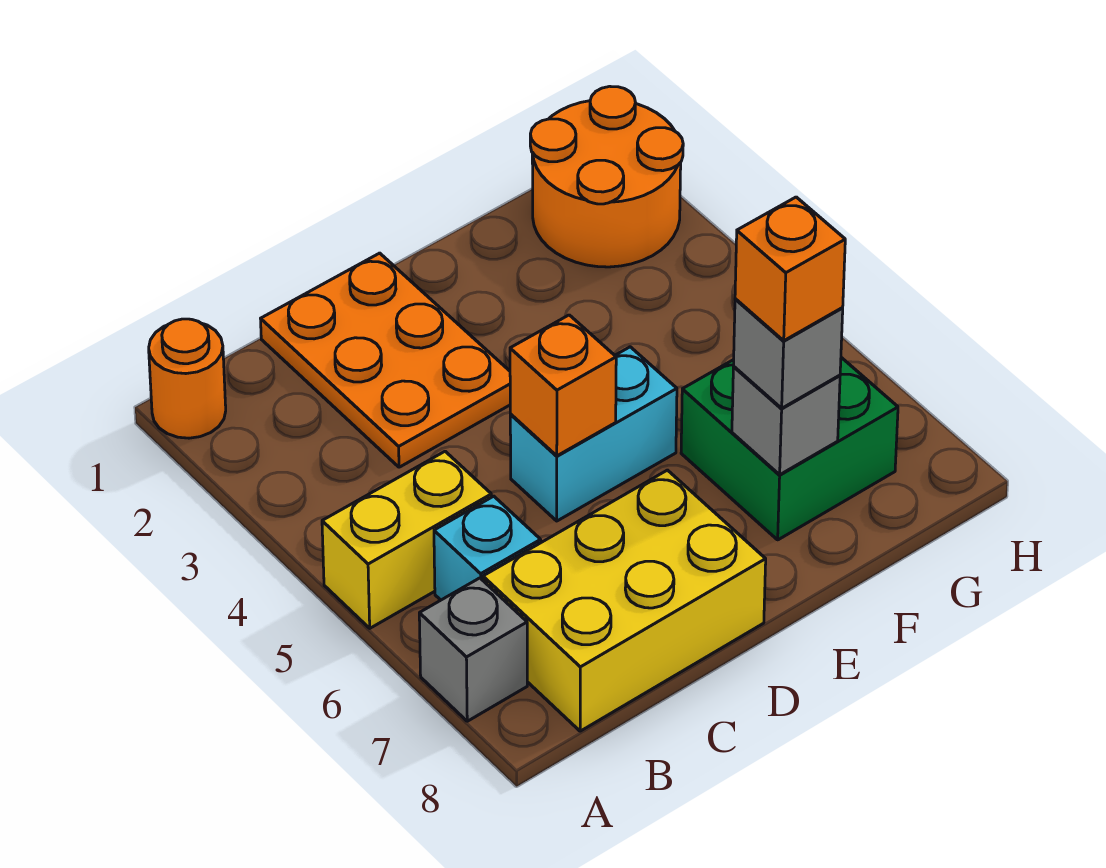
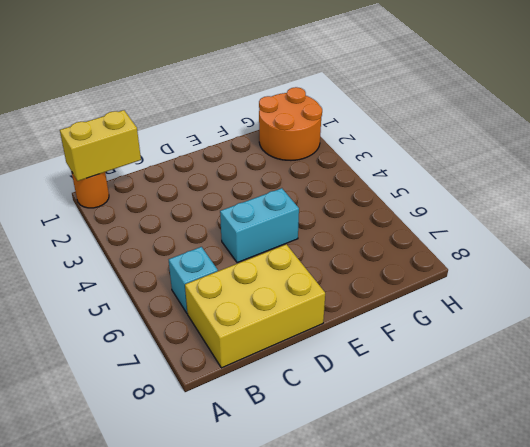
yellow 1x2 brick [60,110,141,181] -> yellow 1x2 brick moved to [322,451,491,628]
none -> grey 1x1 brick [419,578,527,721]
none -> orange 2x3 plate [261,253,510,467]
none -> green 2x2 brick [681,358,898,540]

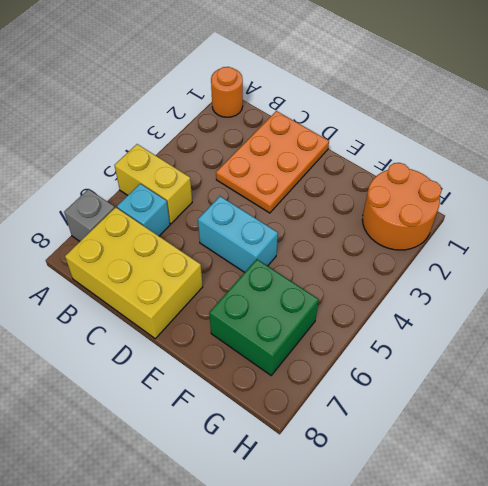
none -> orange 1x1 brick [510,315,616,456]
none -> grey 1x1 brick [732,367,840,475]
none -> grey 1x1 brick [733,299,843,408]

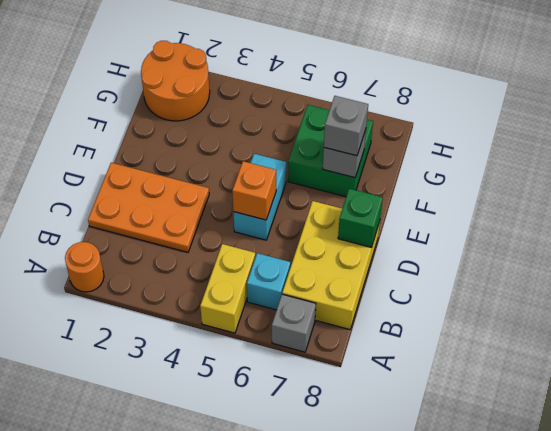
green 1x1 brick [338,189,383,247] -> none
none -> orange 1x1 brick [735,197,845,341]

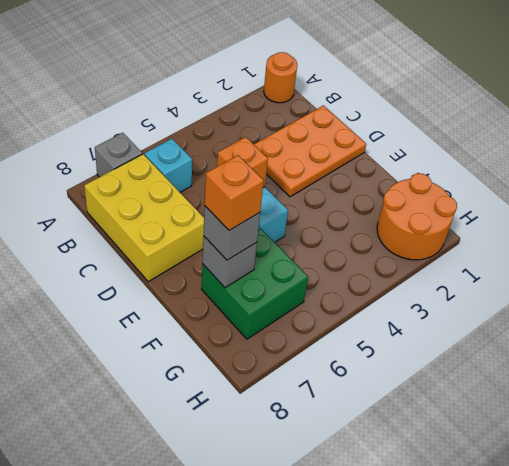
none -> yellow 1x2 brick [322,451,491,628]

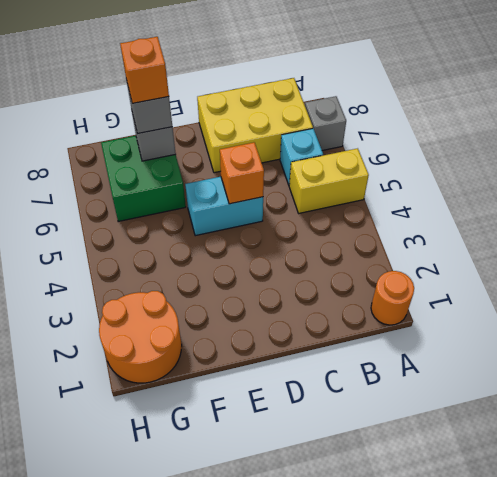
none -> orange 2x3 plate [261,253,510,467]

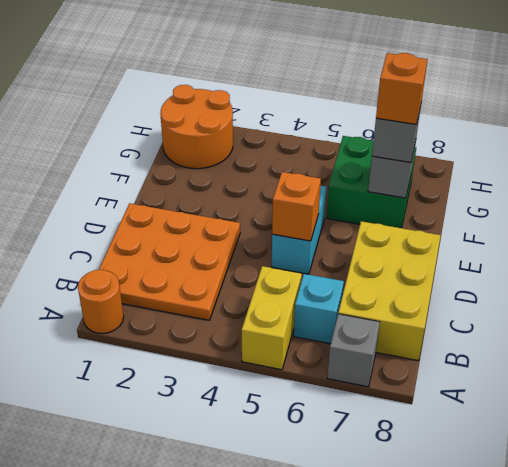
orange 3x3 plate [99,203,240,320] -> orange 2x3 plate [261,253,510,467]

